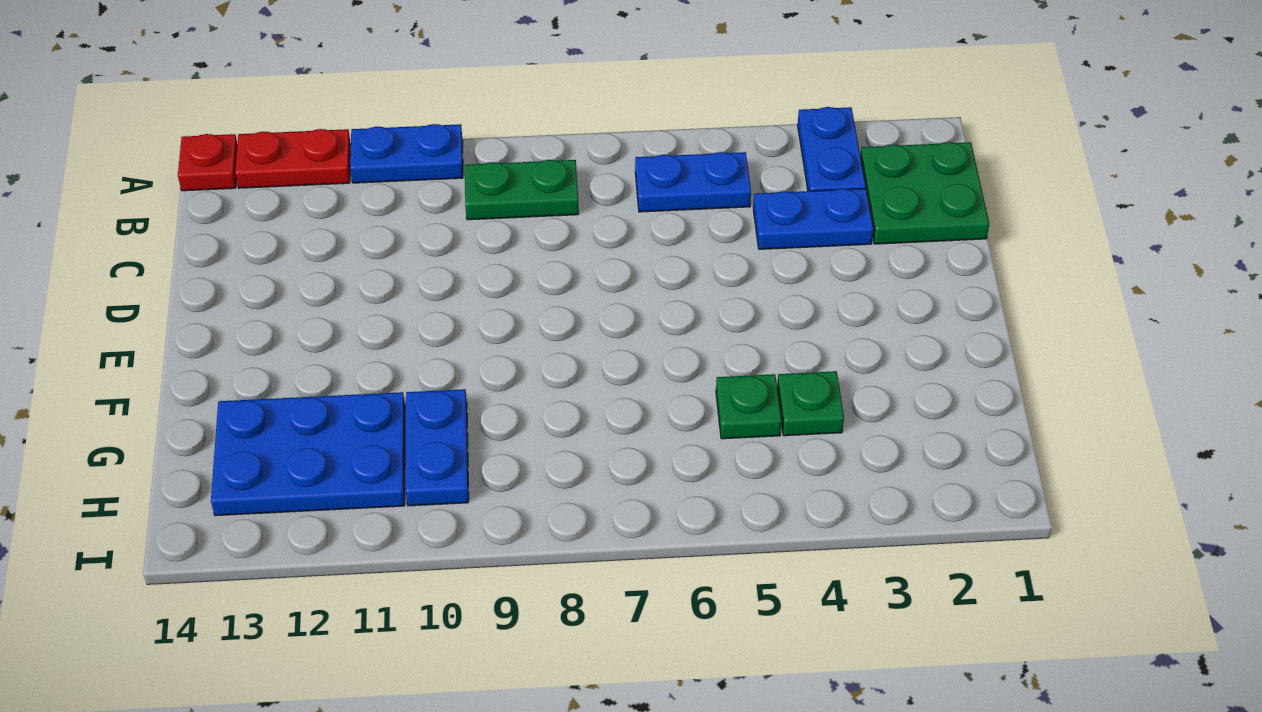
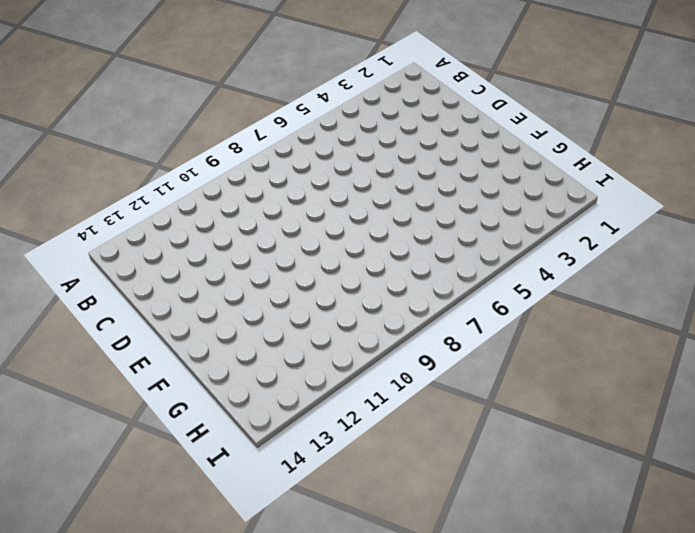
none -> blue 1x2 plate [798,107,866,191]
none -> blue 1x2 plate [350,124,463,183]
none -> red 1x2 plate [235,129,351,188]

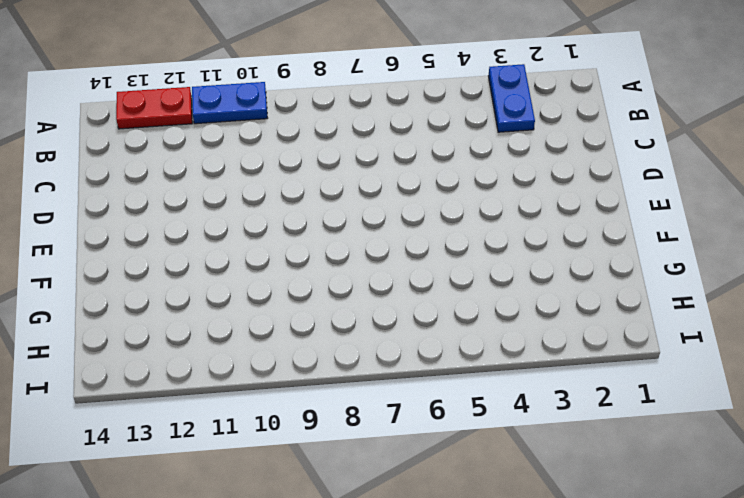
none -> red 1x1 plate [178,134,237,191]
none -> green 2x2 plate [860,142,989,244]
none -> blue 1x2 plate [635,152,751,212]

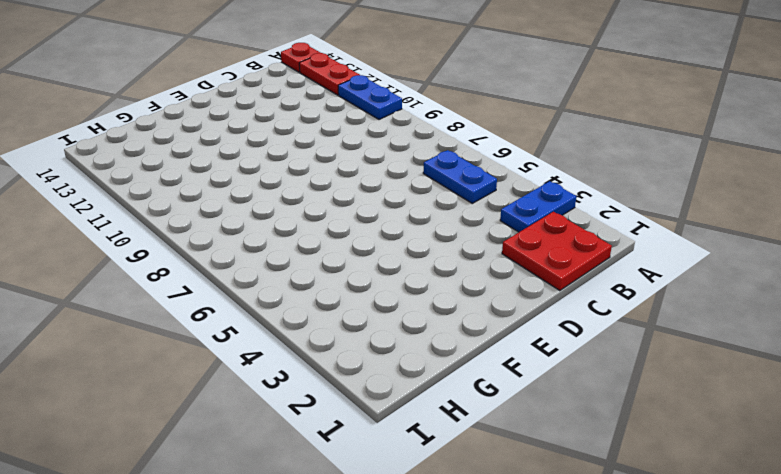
red 2x2 plate [502,212,612,291] -> green 2x2 plate [860,142,989,244]
none -> green 1x2 plate [465,160,579,220]
none -> blue 1x2 plate [753,189,873,249]
none -> green 1x1 plate [777,371,844,436]

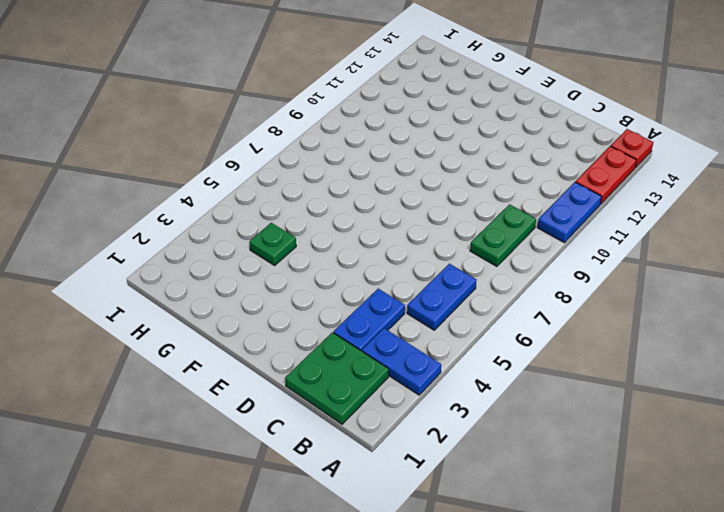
none -> green 1x1 plate [716,374,782,439]
none -> blue 1x2 plate [406,389,469,506]
none -> blue 2x3 plate [211,392,405,516]

